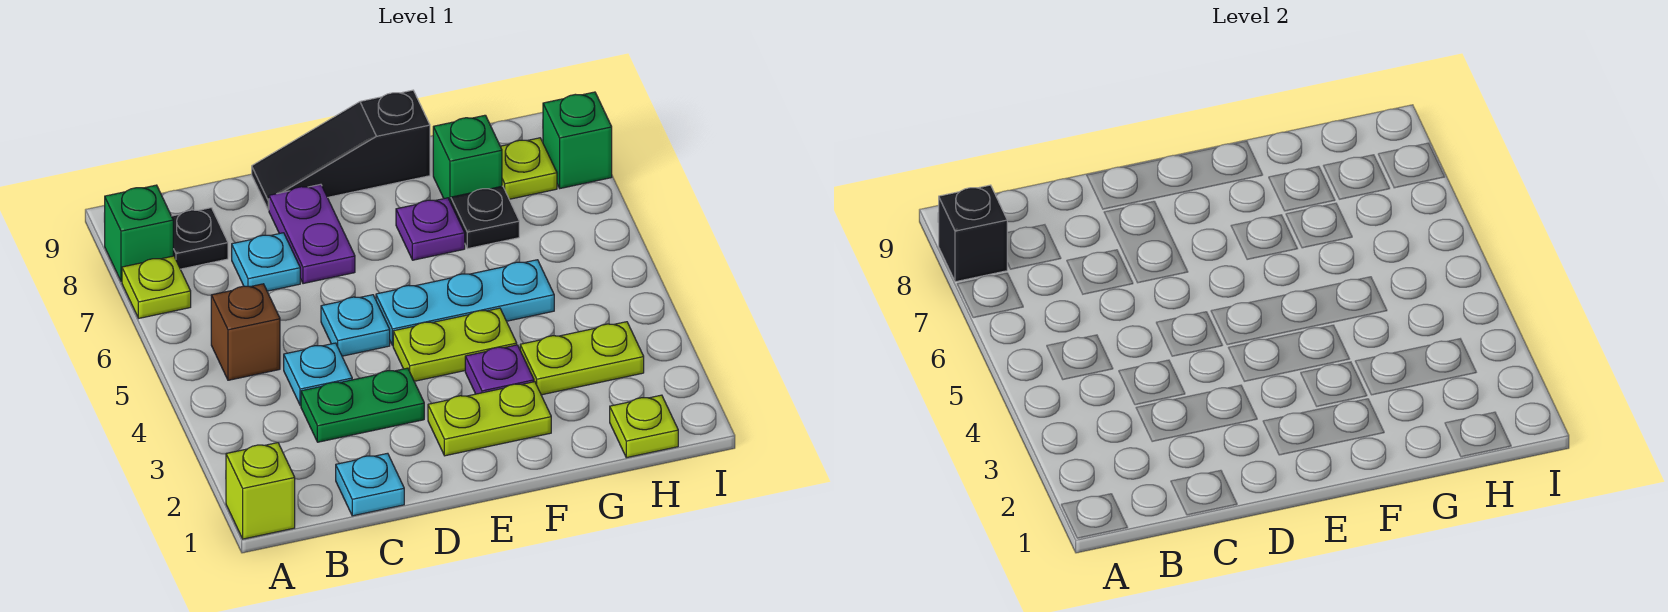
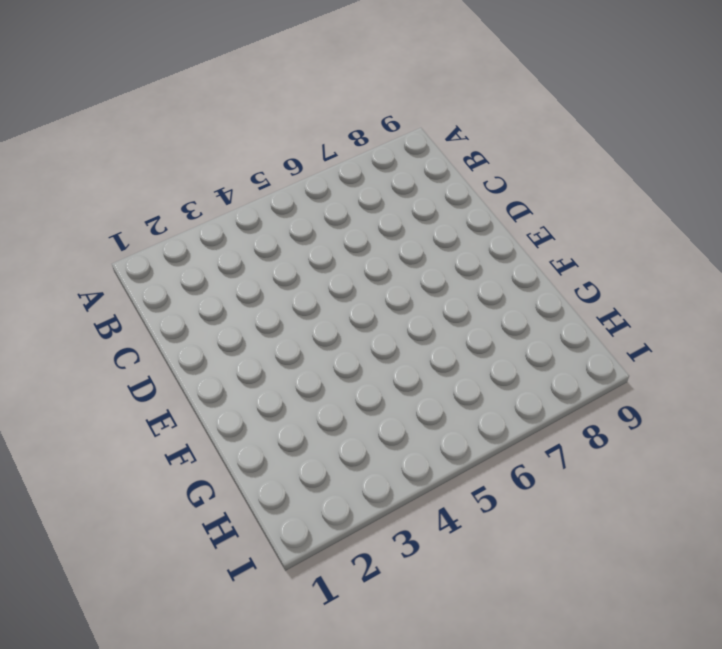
none -> lime 1x1 brick [226,443,295,539]
none -> lime 1x1 plate [122,256,191,318]
none -> green 1x1 brick [104,185,173,282]

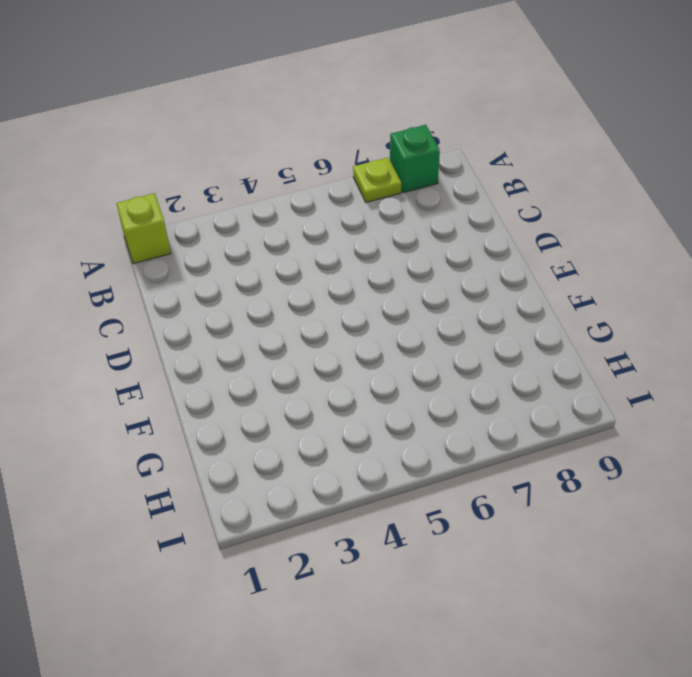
none -> brown 1x1 brick [211,284,280,380]
none -> black 1x1 plate [172,208,228,269]
none -> cyan 1x1 plate [336,453,404,516]

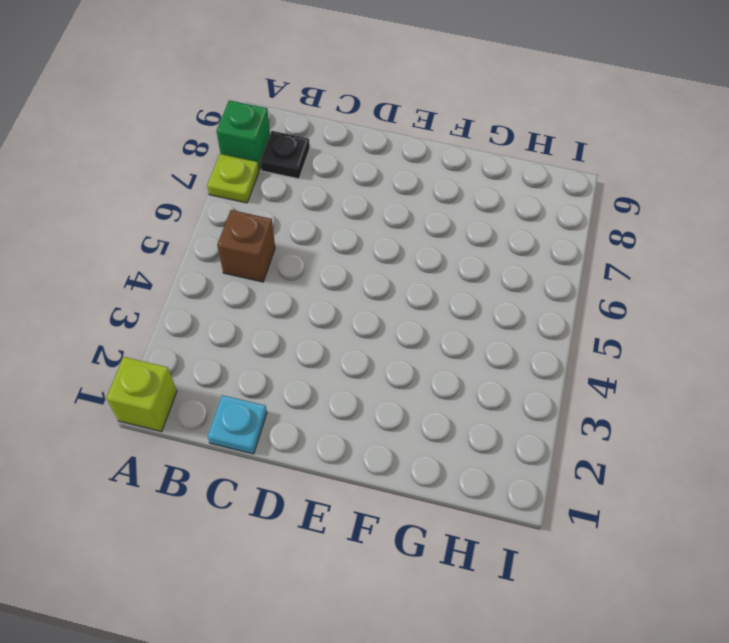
none -> green 1x2 plate [301,368,424,442]
none -> cyan 1x1 plate [284,343,352,406]
none -> cyan 1x1 plate [232,233,300,291]

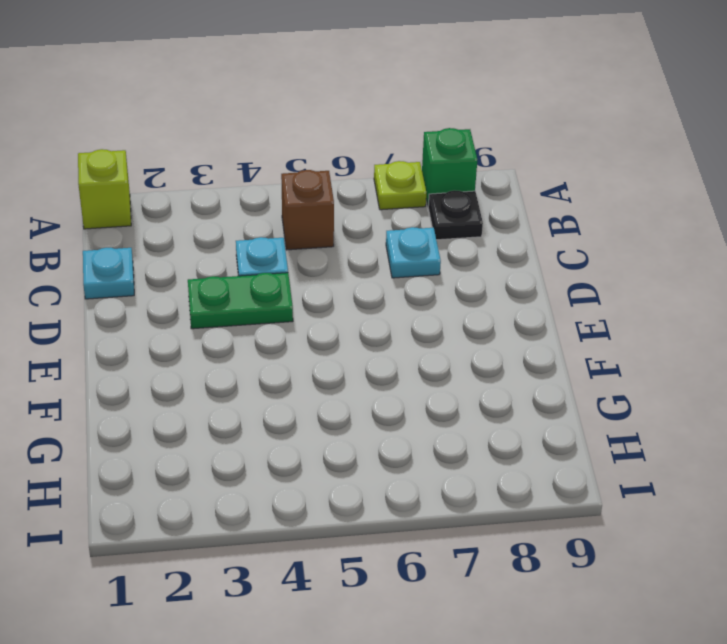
green 1x2 plate [188,273,293,329] -> green 1x2 plate turned to [301,368,424,442]
none -> cyan 1x1 plate [321,295,390,356]
none -> purple 1x2 plate [269,184,355,284]
none -> black 1x3 slope [252,90,430,210]

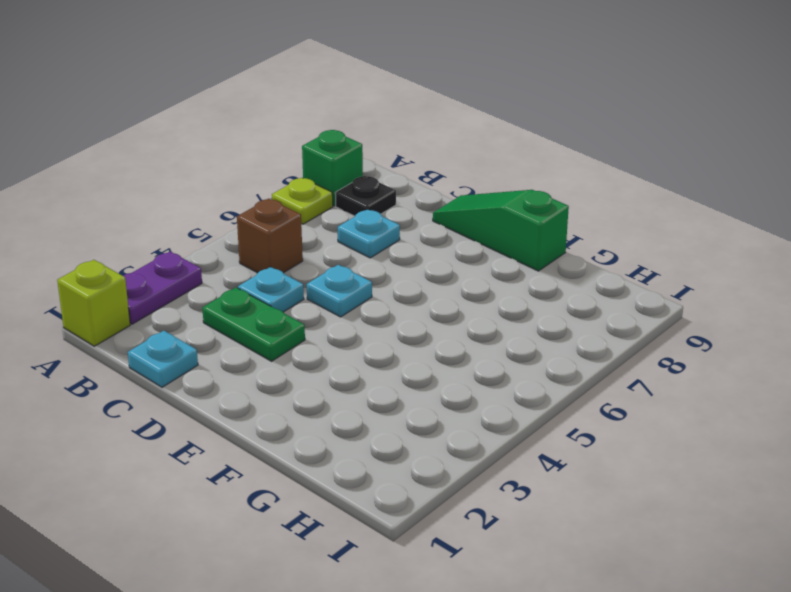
purple 1x2 plate [123,252,202,324] -> purple 1x2 plate moved to [269,184,355,284]
green 1x3 slope [433,190,569,271] -> black 1x3 slope [252,90,430,210]
none -> lime 1x2 plate [428,382,551,456]
none -> lime 1x2 plate [393,308,517,381]
none -> cyan 1x3 plate [376,260,554,345]

